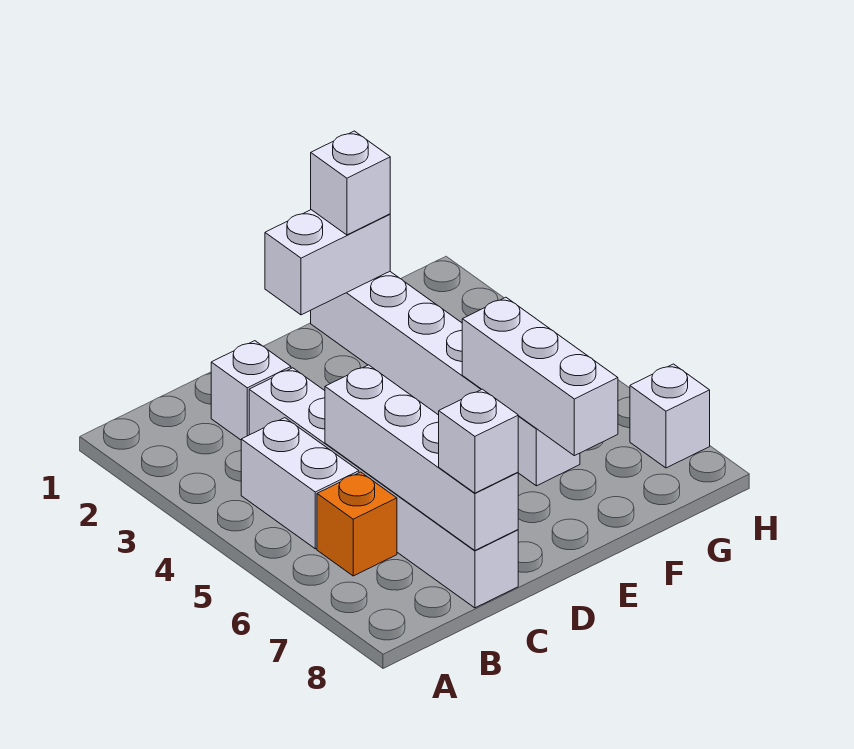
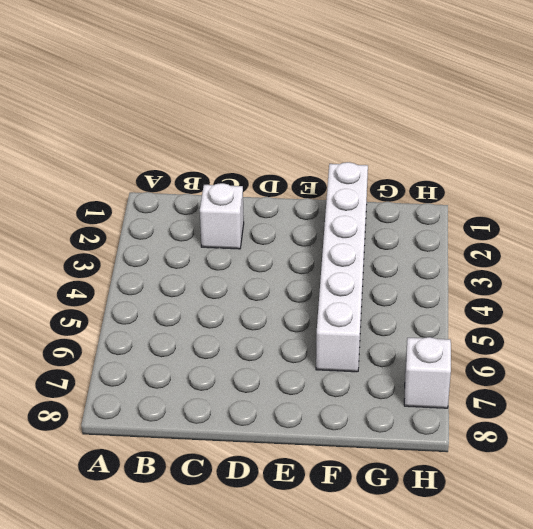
none -> white 1x2 brick [241,418,359,549]
none -> orange 1x1 brick [317,472,397,576]

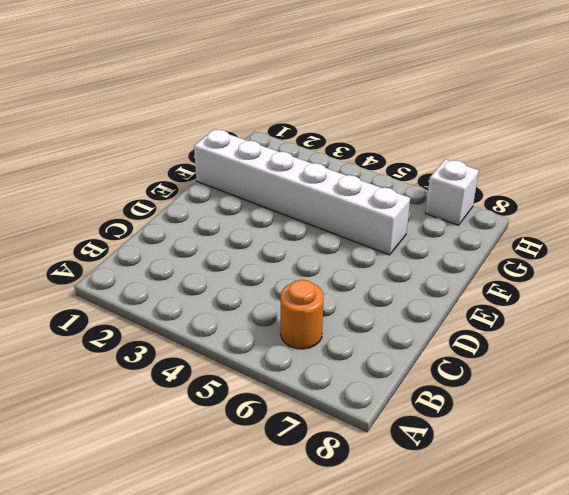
orange 1x1 round brick [281,280,324,349] -> orange 1x1 brick [317,472,397,576]
none -> white 1x2 brick [241,418,359,549]
none -> white 1x1 brick [211,341,291,440]

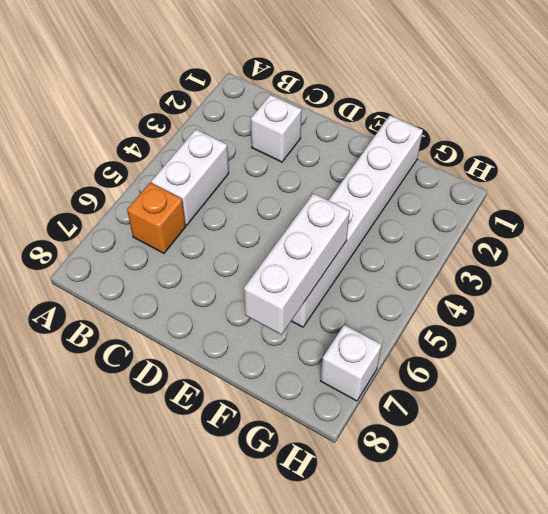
none -> white 1x6 brick [249,368,518,608]
none -> white 1x4 brick [325,365,518,550]

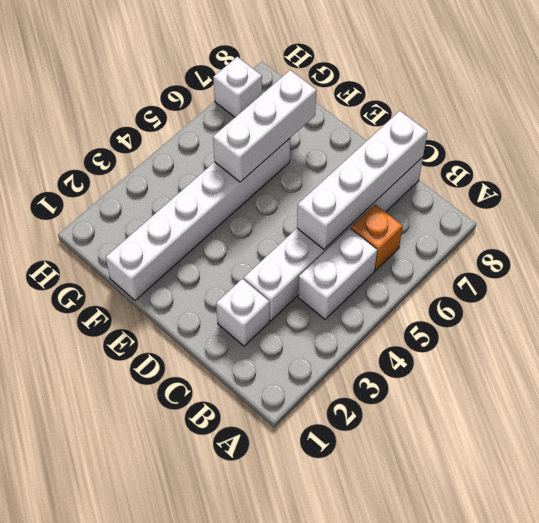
none -> white 1x2 brick [265,210,390,315]
none -> white 1x1 brick [439,389,518,493]

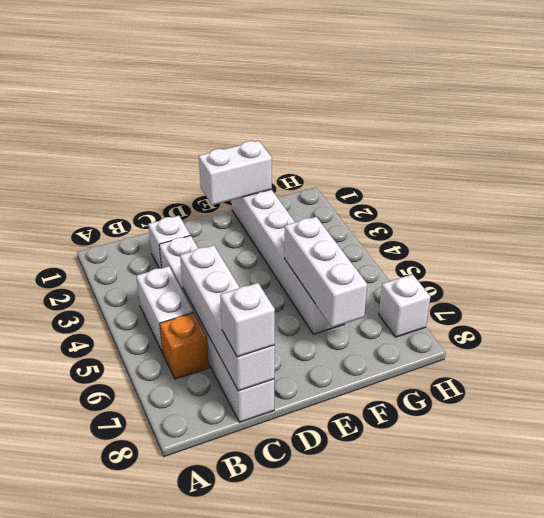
none -> white 1x1 brick [311,131,390,235]

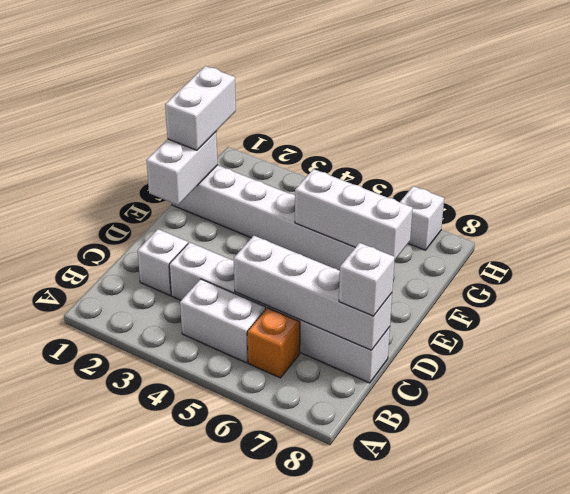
white 1x2 brick [165,66,236,150] -> white 1x1 brick [311,131,390,235]

